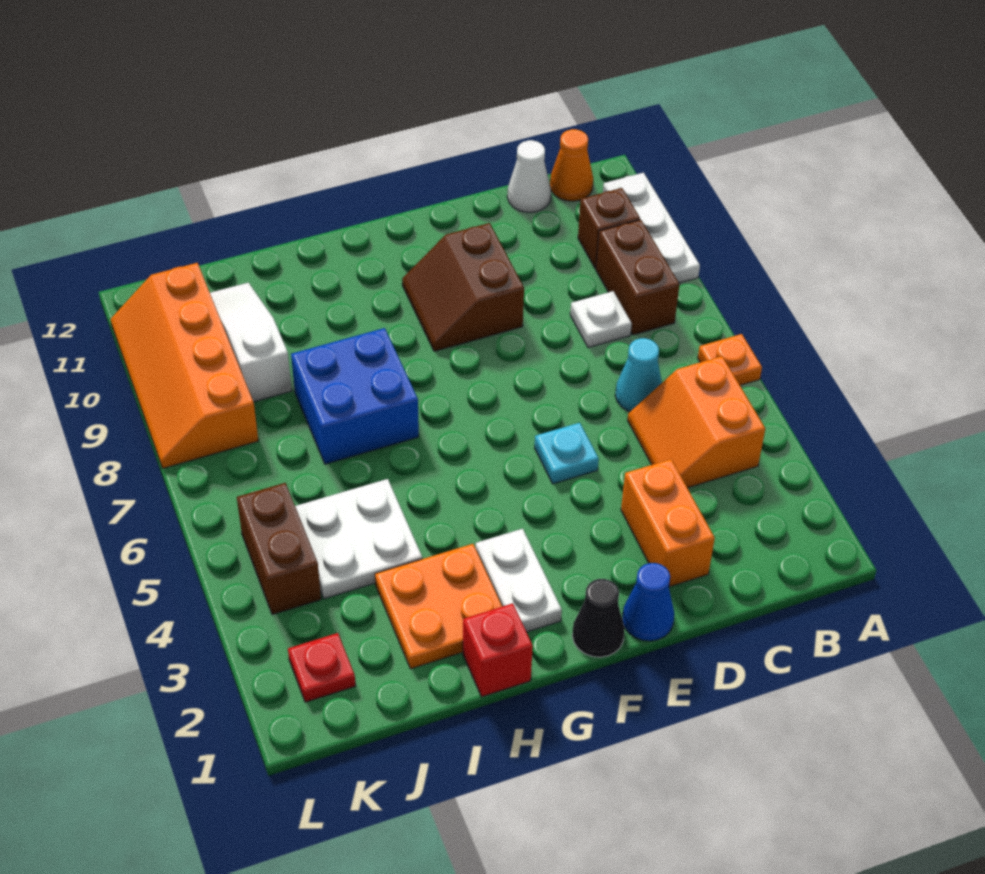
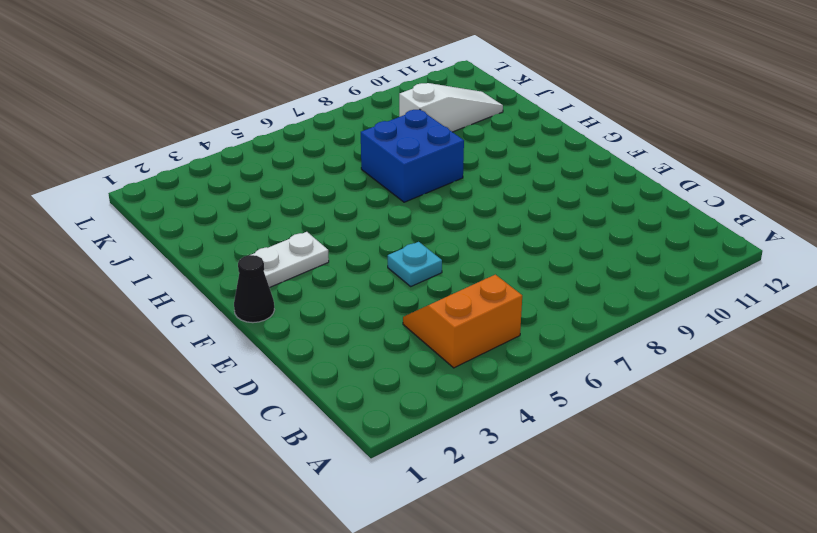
none -> orange 1x1 plate [698,334,762,385]
none -> white 1x3 plate [603,173,700,283]
none -> brown 1x2 brick [596,220,680,335]

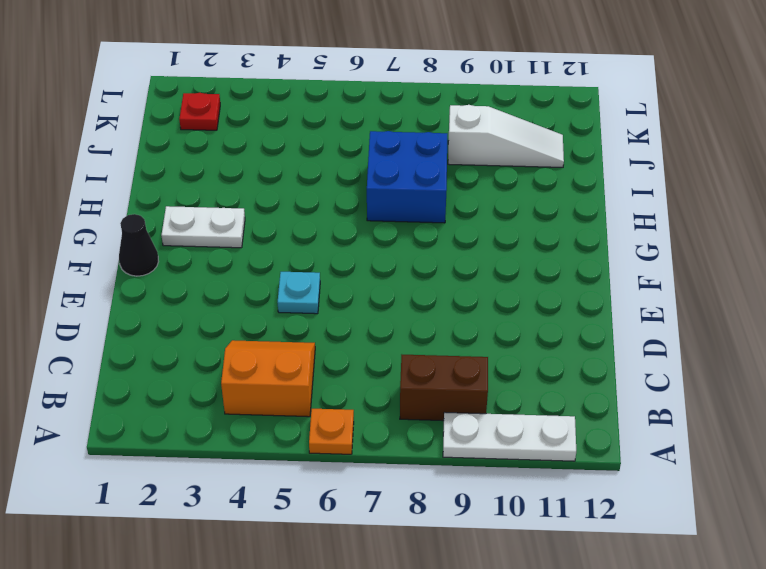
none -> brown 1x1 brick [578,188,640,268]
none -> orange 1x1 cone [550,129,593,201]
none -> cyan 1x1 cone [615,338,662,411]

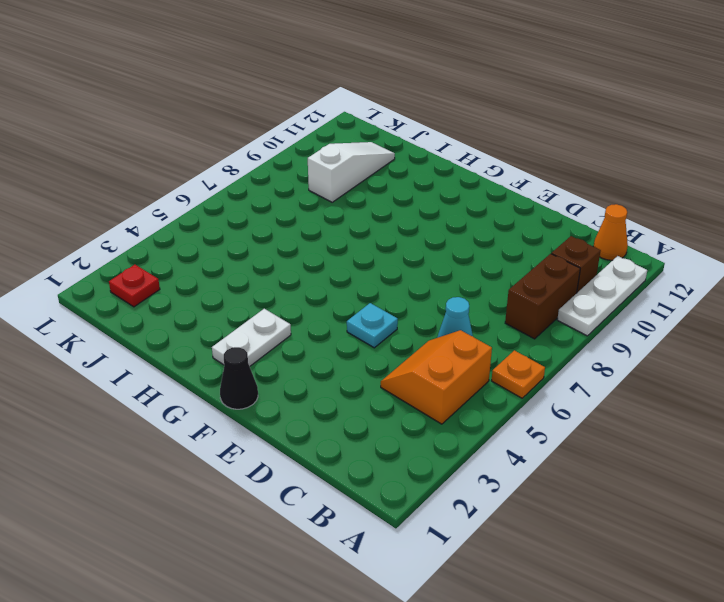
none -> white 1x1 plate [570,291,632,348]
none -> white 1x1 cone [507,140,551,212]
none -> orange 1x2 brick [621,459,715,587]

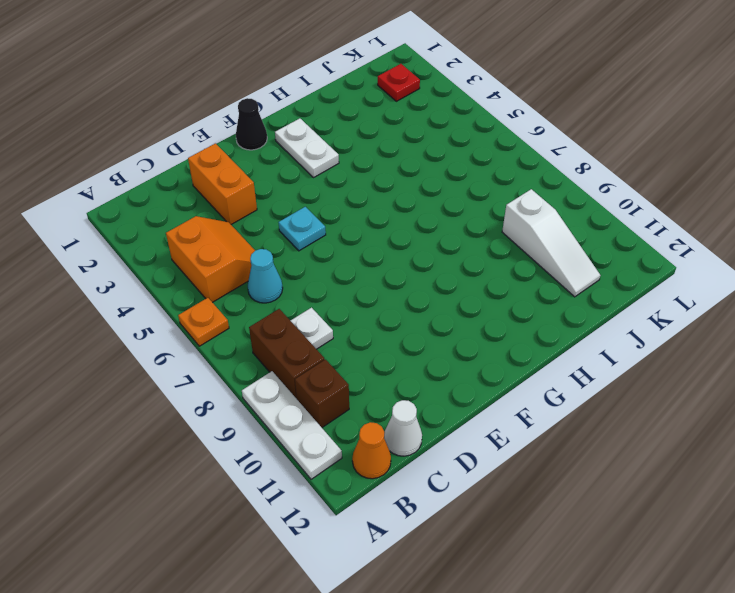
none -> blue 1x1 cone [622,563,674,641]
none -> brown 2x2 slope [402,223,524,351]
none -> red 1x1 brick [463,603,533,697]

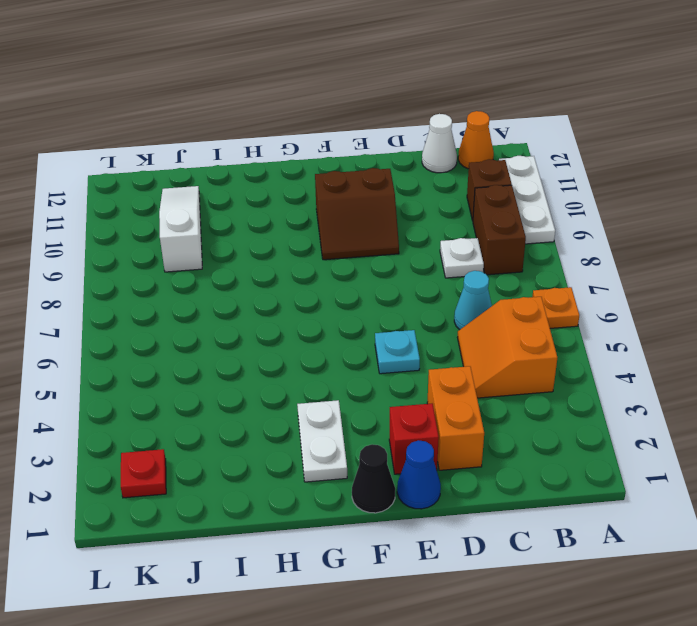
red 1x1 brick [389,404,439,474] -> red 1x1 brick moved to [463,603,533,697]
brown 2x2 slope [315,168,399,260] -> brown 2x2 slope turned to [402,223,524,351]
none -> orange 2x2 plate [375,544,502,669]
none -> blue 2x2 brick [291,328,419,464]
none -> white 2x2 plate [295,479,422,599]

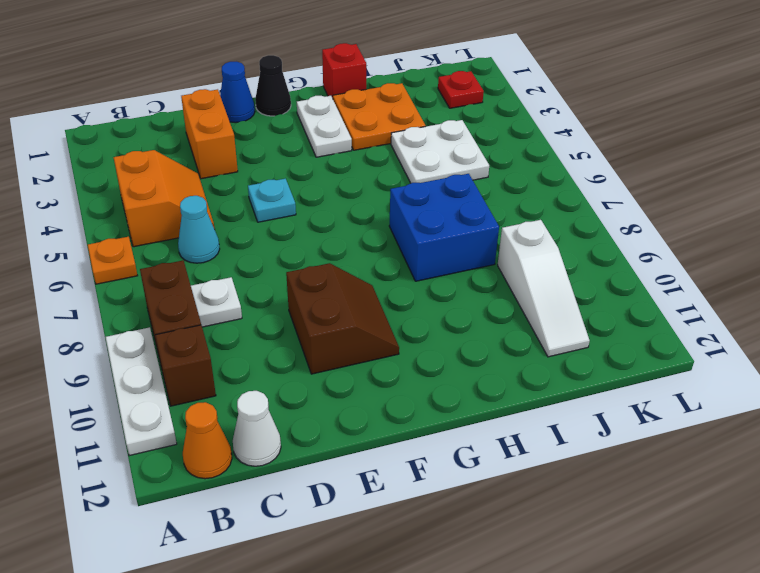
none -> brown 1x2 brick [237,483,321,615]
none -> orange 2x4 slope [111,263,258,468]

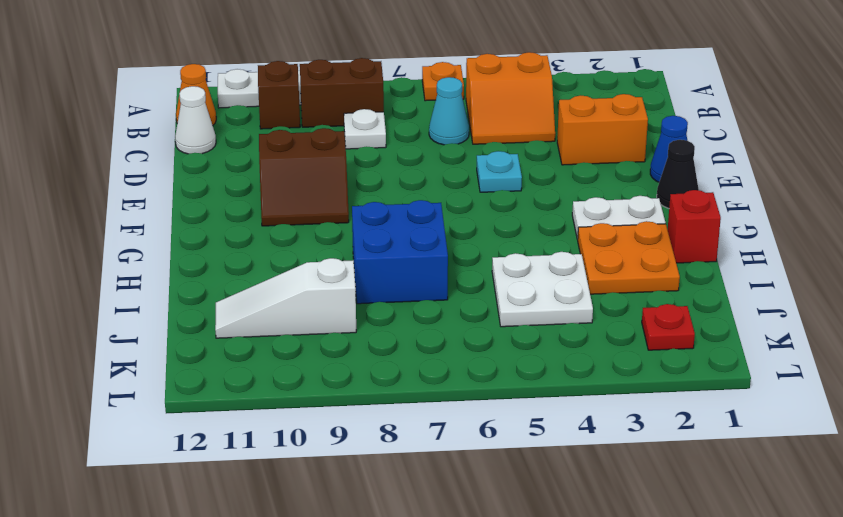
none -> brown 1x2 brick [237,483,321,615]
none -> orange 2x4 slope [111,263,258,468]

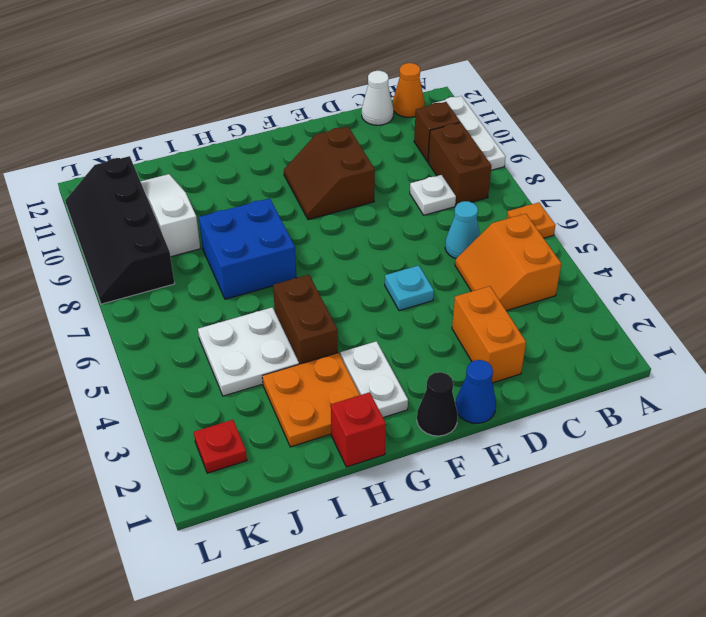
brown 1x2 brick [273,275,338,364] -> brown 1x2 brick moved to [237,483,321,615]
black 2x4 slope [65,156,175,304] -> orange 2x4 slope [111,263,258,468]

